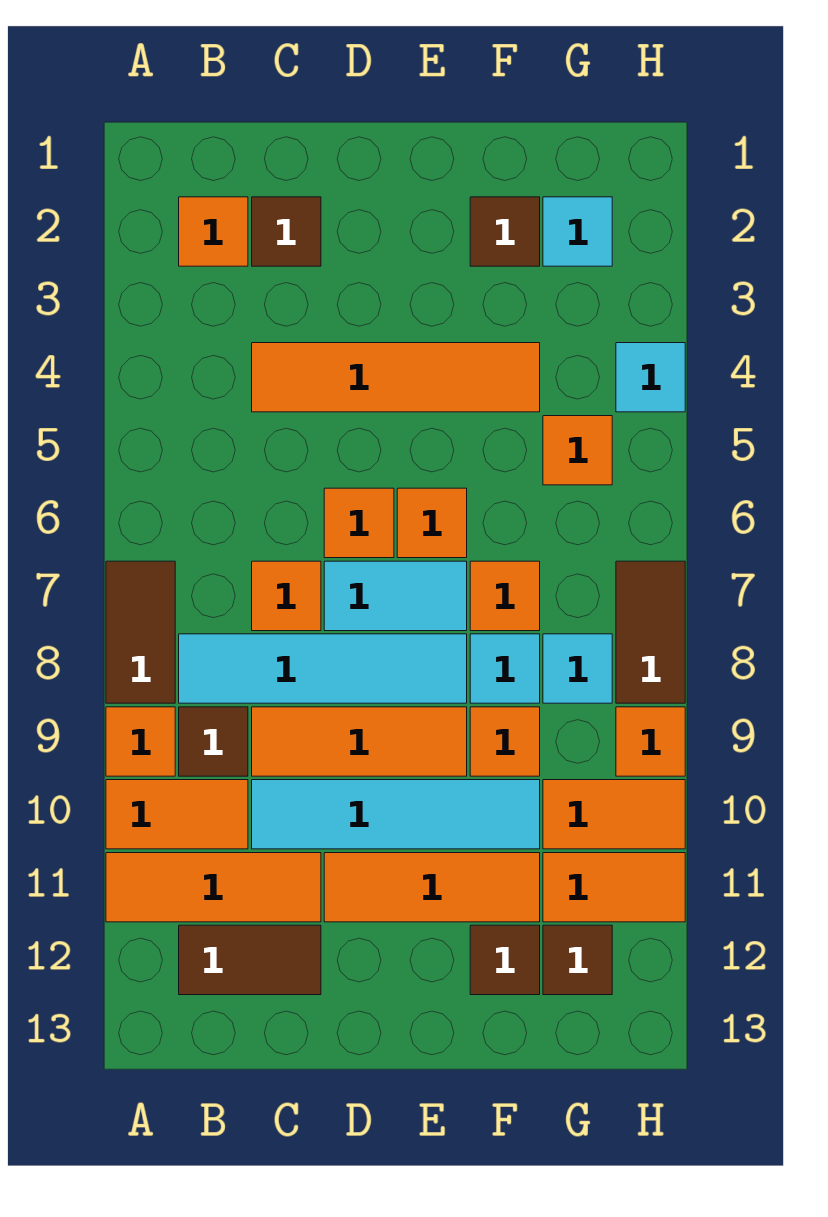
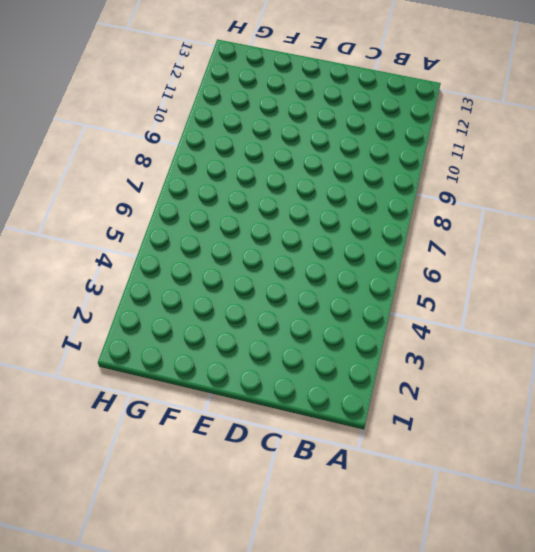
none -> brown 1x2 tile [106,561,175,703]
none -> orange 1x1 tile [106,707,175,776]
none -> orange 1x2 tile [106,780,248,849]
none -> orange 1x3 tile [106,853,321,922]

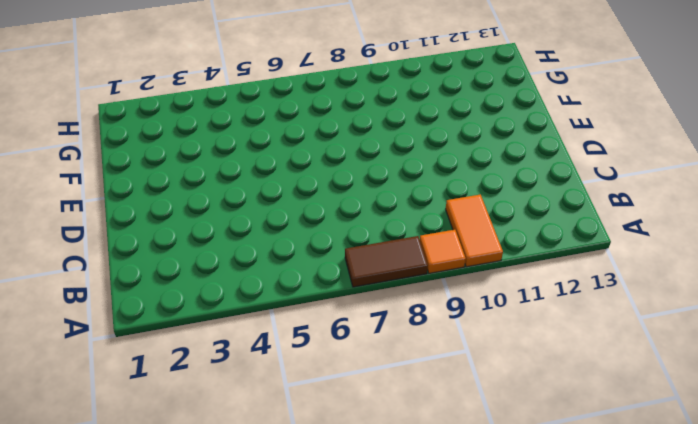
none -> orange 1x3 tile [106,853,321,922]
none -> orange 1x1 tile [179,197,248,266]
none -> cyan 1x4 tile [179,634,467,703]
none -> brown 1x1 tile [179,707,248,776]

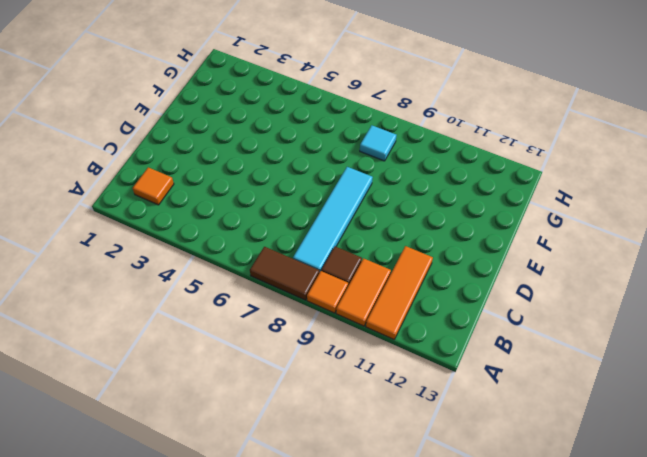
none -> brown 1x2 tile [179,925,321,995]
none -> brown 1x1 tile [252,197,321,266]
none -> orange 1x4 tile [252,343,540,412]
none -> orange 1x1 tile [252,561,321,631]

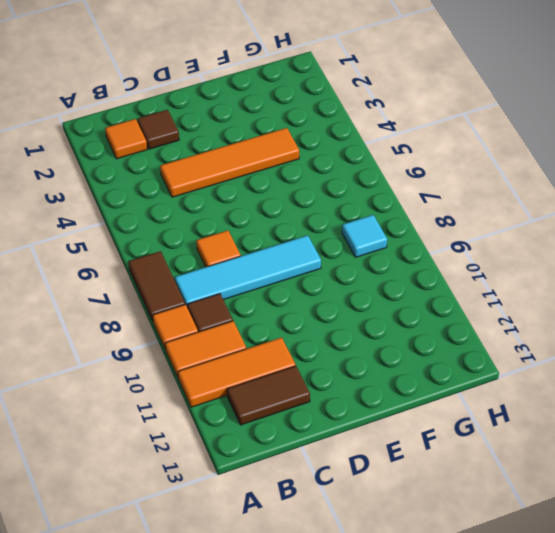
none -> orange 1x3 tile [252,707,467,776]
none -> cyan 1x4 tile [252,780,540,849]
none -> orange 1x1 tile [324,488,394,558]
none -> cyan 1x2 tile [324,561,467,631]

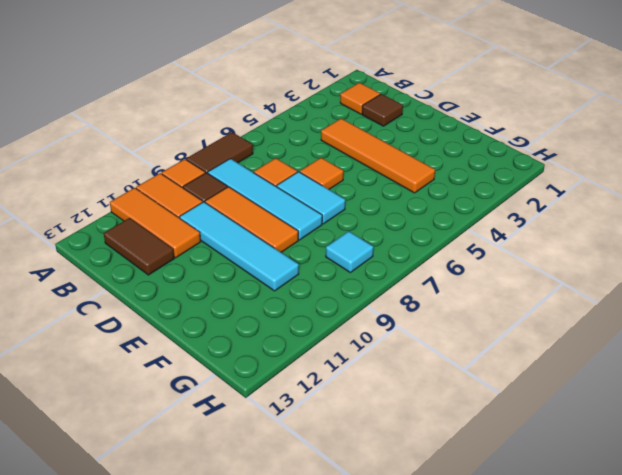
none -> orange 1x3 tile [324,853,540,922]
none -> orange 1x1 tile [397,488,467,558]
none -> brown 1x1 tile [470,197,540,266]
none -> orange 1x1 tile [470,561,540,631]

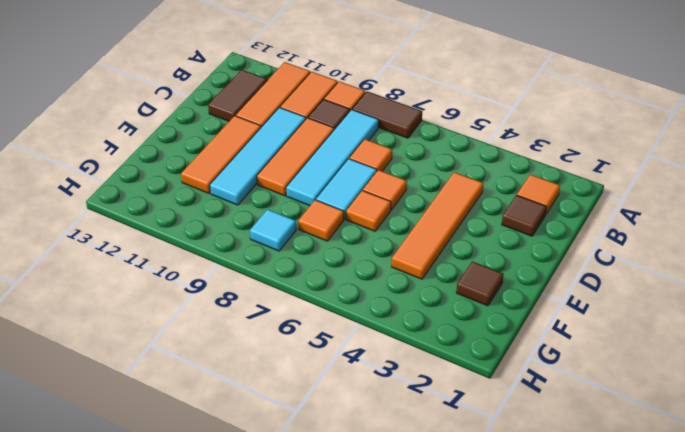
none -> cyan 1x1 tile [470,634,540,703]
none -> orange 1x1 tile [470,707,540,776]
none -> brown 1x1 tile [470,925,540,995]
none -> cyan 1x1 tile [543,197,612,266]

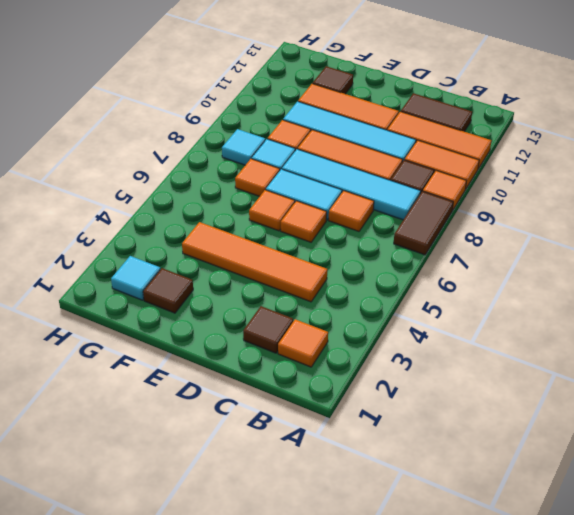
none -> orange 1x1 tile [543,416,612,485]
none -> orange 1x2 tile [543,780,685,849]
none -> orange 1x2 tile [543,853,685,922]
none -> brown 1x1 tile [543,925,612,995]

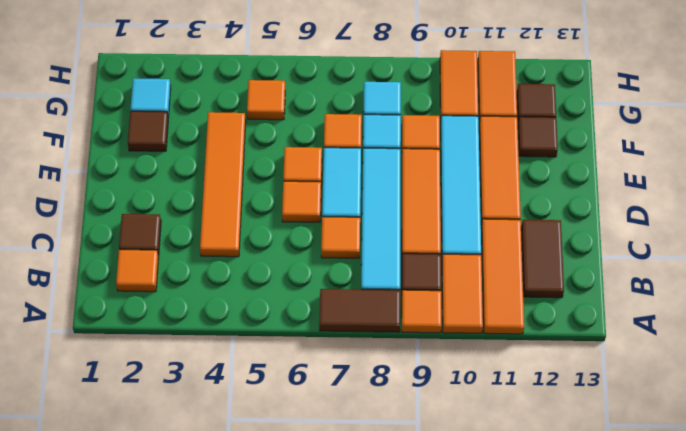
none -> cyan 1x1 tile [616,343,685,412]
none -> brown 1x2 tile [616,561,685,703]
none -> orange 1x1 tile [616,707,685,776]

